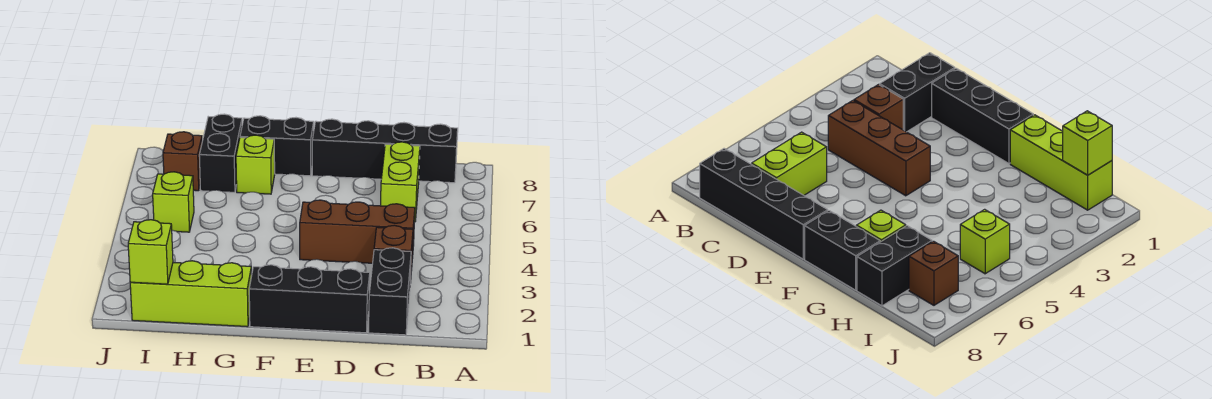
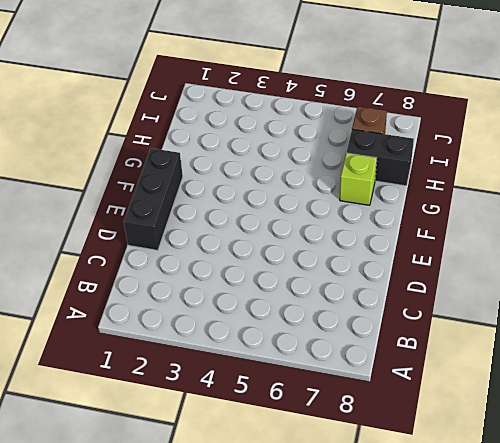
none -> black 1x4 brick [312,119,458,183]
none -> black 1x2 brick [369,248,411,335]
none -> brown 1x1 brick [374,225,413,283]

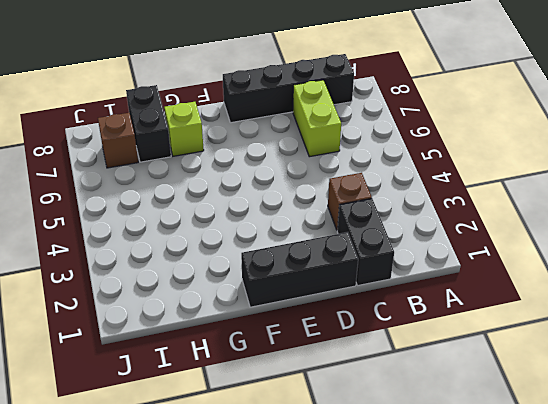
none -> brown 1x3 brick [300,200,415,263]
none -> black 1x2 brick [240,116,314,176]
none -> lime 1x3 brick [130,261,252,327]

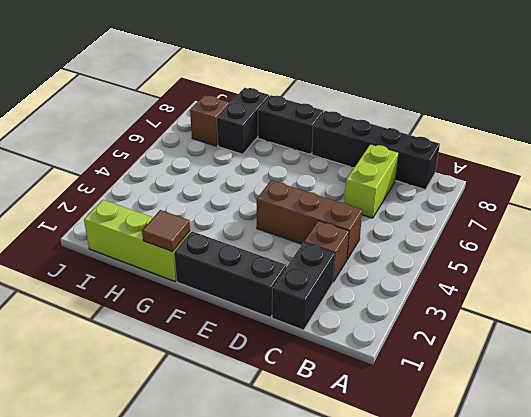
brown 1x1 tile [142,210,190,251] -> none
none -> lime 1x1 brick [236,135,275,194]
none -> lime 1x1 brick [153,172,194,232]
none -> lime 1x1 brick [128,220,173,284]

